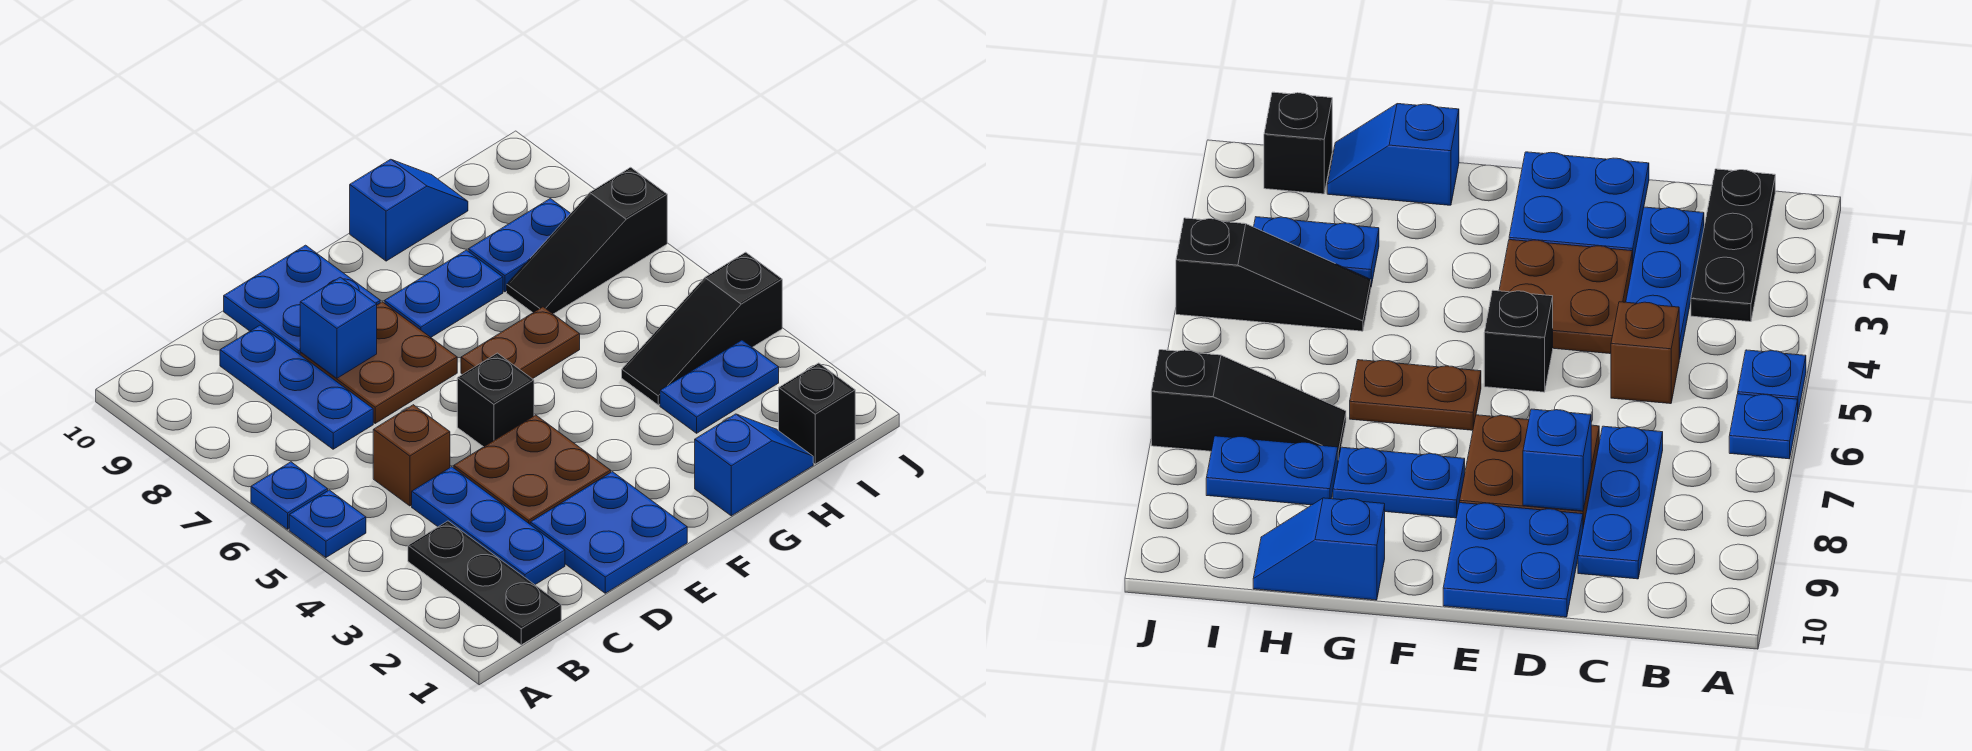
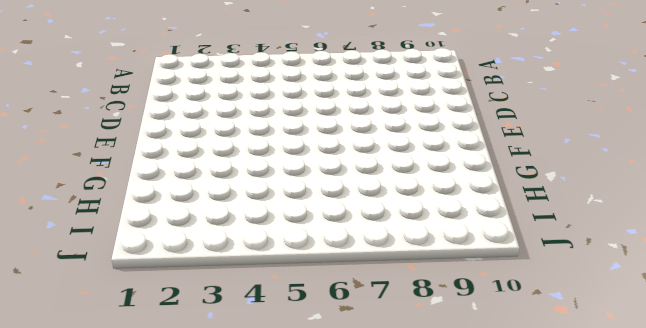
none -> blue 1x1 plate [289,490,366,558]
none -> blue 1x1 plate [251,462,328,529]
none -> black 1x3 plate [408,521,561,645]

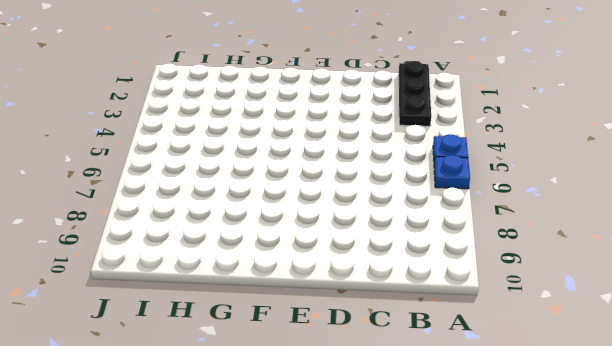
none -> blue 1x3 plate [412,467,565,585]
none -> brown 1x1 brick [373,405,450,506]
none -> blue 1x3 plate [220,325,373,449]

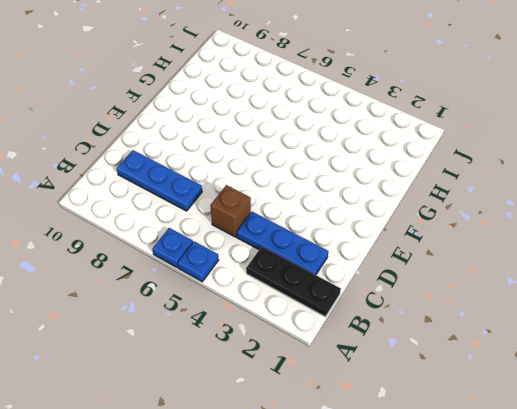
none -> blue 2x2 plate [530,472,687,593]
none -> brown 2x2 plate [454,415,611,524]
none -> brown 2x2 plate [300,302,457,423]

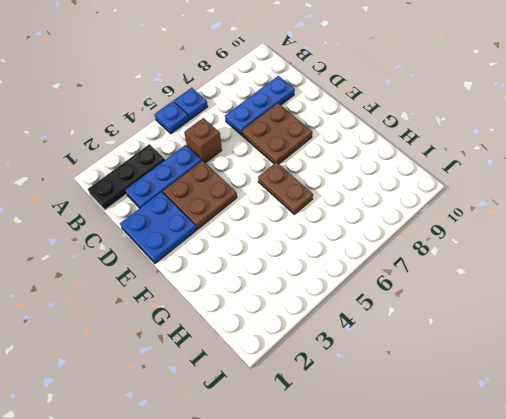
none -> blue 2x2 plate [224,245,380,354]
none -> black 1x1 brick [457,353,534,447]
none -> blue 1x2 plate [384,250,503,337]

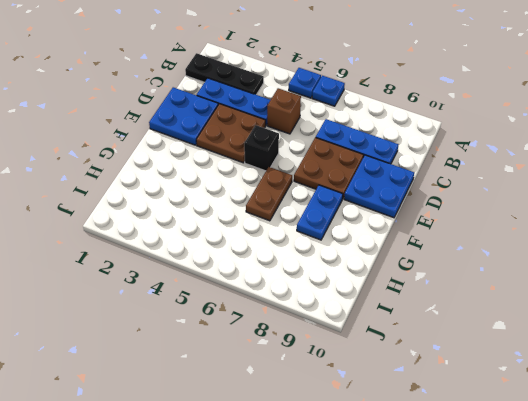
none -> blue 1x2 slope [695,414,813,516]
none -> blue 1x2 slope [350,159,468,261]
none -> blue 1x2 plate [660,340,779,433]

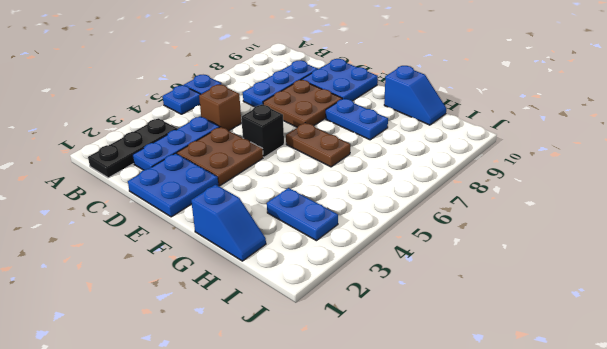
none -> black 1x3 slope [622,252,782,405]
none -> black 1x3 slope [507,167,667,314]
none -> blue 1x2 plate [468,198,571,292]

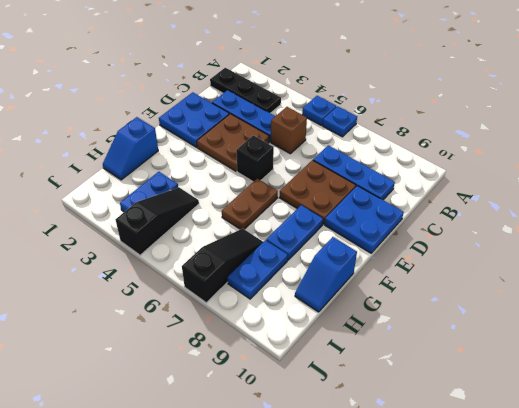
none -> black 1x1 brick [779,363,855,464]
none -> blue 1x1 brick [300,277,377,378]

